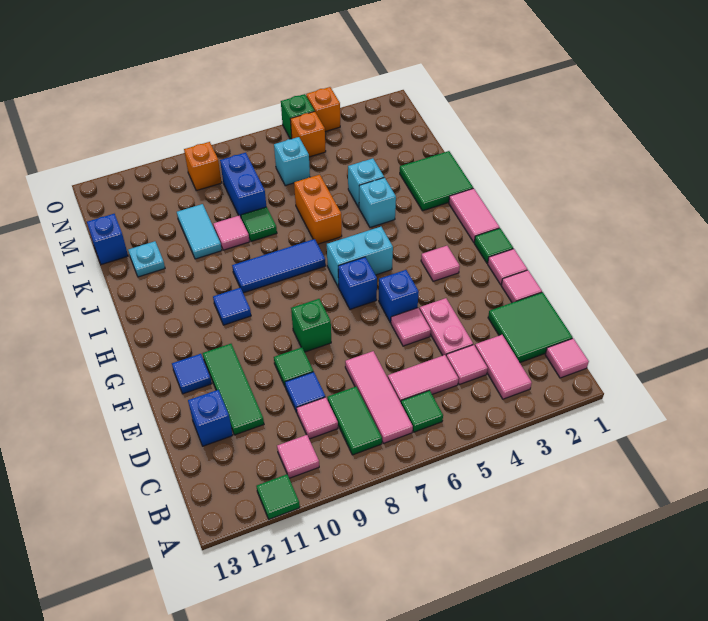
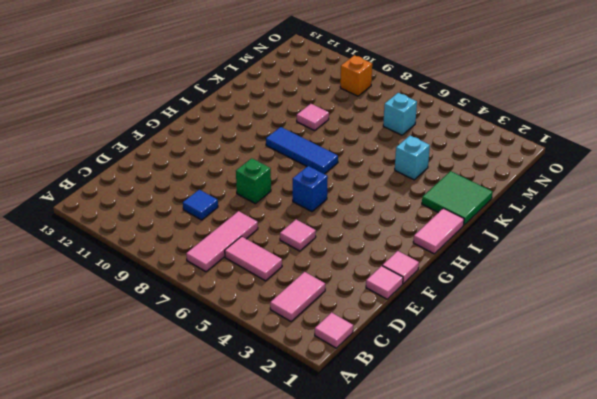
none -> green 1x1 tile [257,474,300,519]
none -> green 1x1 tile [401,391,443,432]
none -> green 1x2 tile [327,387,382,455]
none -> pink 1x1 tile [277,435,319,478]

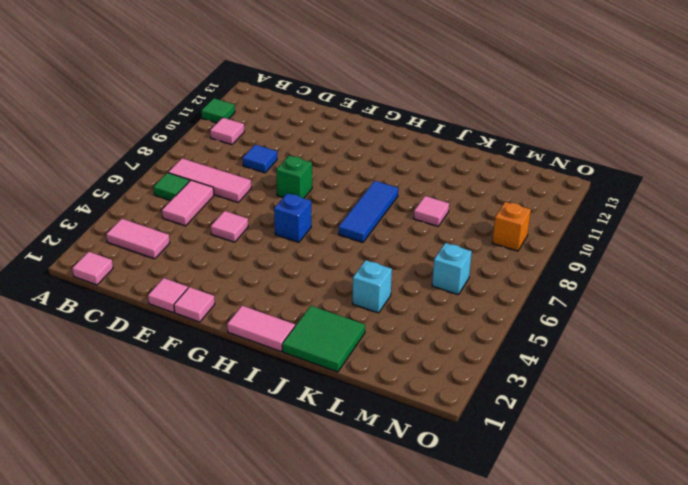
none -> green 1x2 tile [327,387,382,455]
none -> green 2x2 tile [488,292,573,362]
none -> pink 1x1 tile [446,345,488,385]
none -> pink 1x1 tile [297,397,338,439]

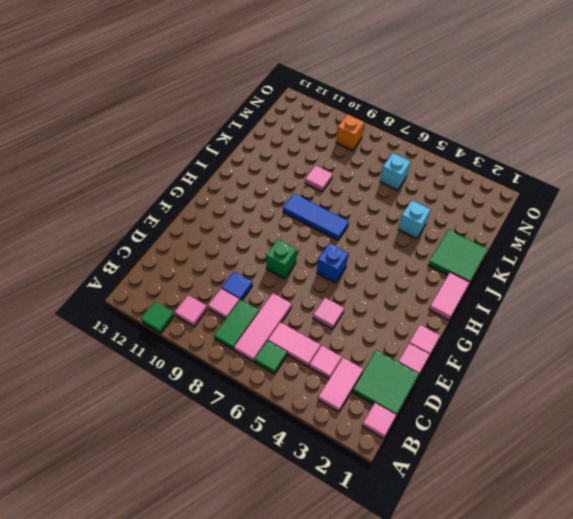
none -> pink 1x2 plate [419,298,473,356]
none -> green 1x3 tile [203,344,264,435]
none -> blue 1x1 brick [188,390,233,446]
none -> green 1x1 tile [274,347,313,386]

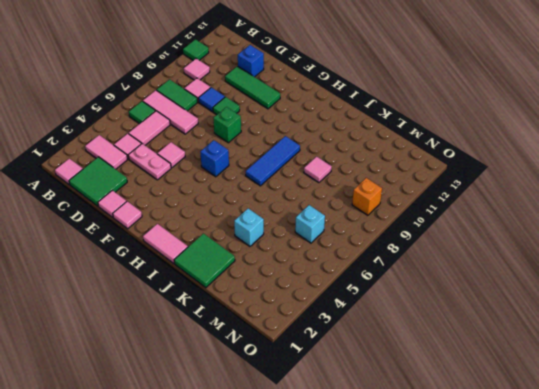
none -> blue 1x1 brick [379,270,419,323]
none -> blue 1x1 tile [172,354,212,394]
none -> green 1x1 tile [474,228,513,263]
none -> pink 1x1 tile [421,246,460,281]

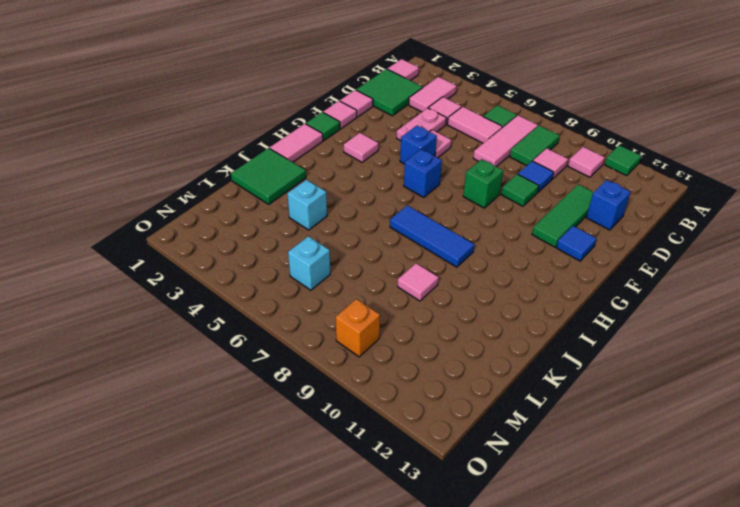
none -> cyan 1x2 brick [327,227,393,287]
none -> blue 1x1 tile [213,288,251,325]
none -> cyan 1x1 brick [359,178,396,227]
none -> orange 1x2 brick [294,175,342,244]

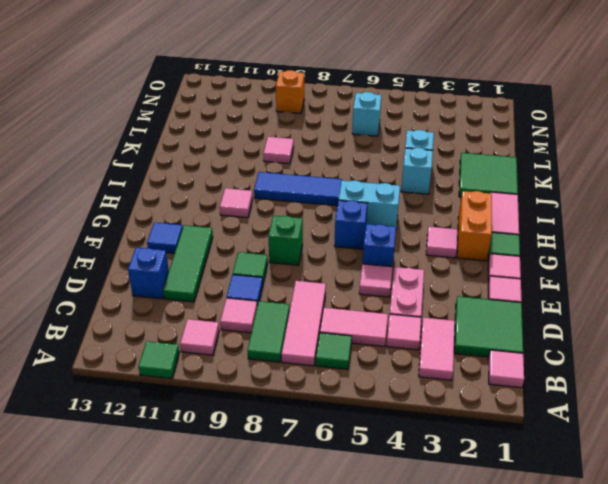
orange 1x2 brick [457,191,492,261] -> orange 1x2 brick moved to [294,175,342,244]
pink 1x1 tile [220,188,253,218] -> blue 1x1 tile [213,288,251,325]
none -> green 1x1 tile [241,207,277,241]
none -> cyan 1x2 tile [177,204,222,259]
none -> cyan 1x1 plate [128,241,165,277]
none -> blue 1x2 brick [220,153,266,217]

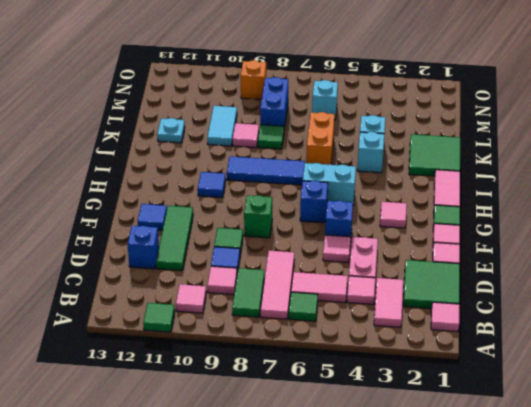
none -> blue 1x1 brick [87,214,128,265]
none -> orange 1x1 brick [290,112,326,157]
none -> orange 1x1 brick [306,87,340,132]
none -> green 1x1 brick [281,94,315,139]

